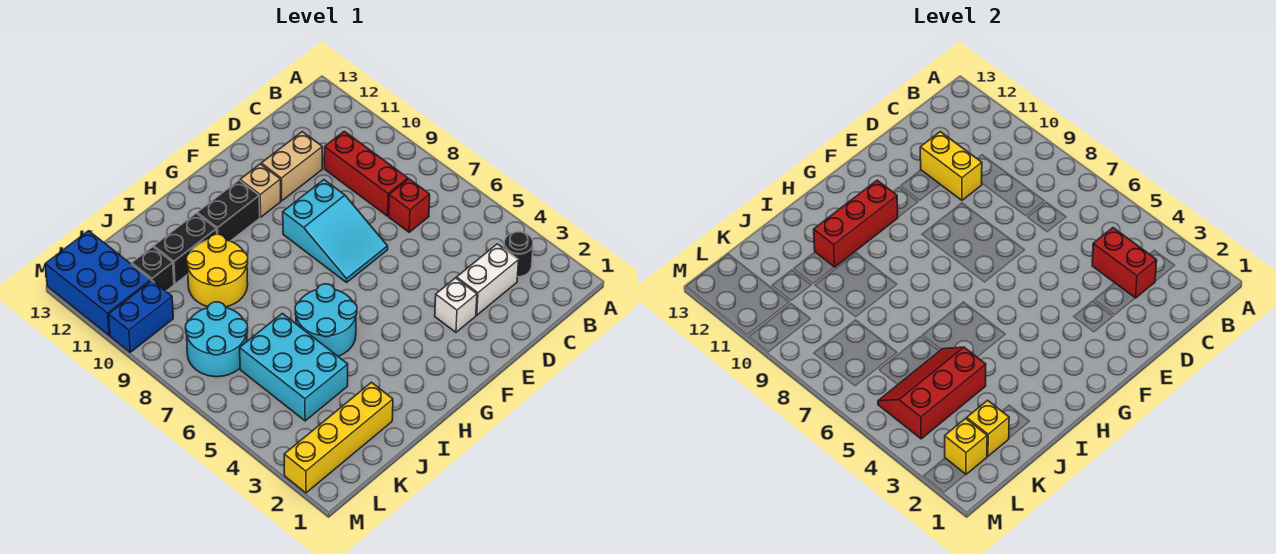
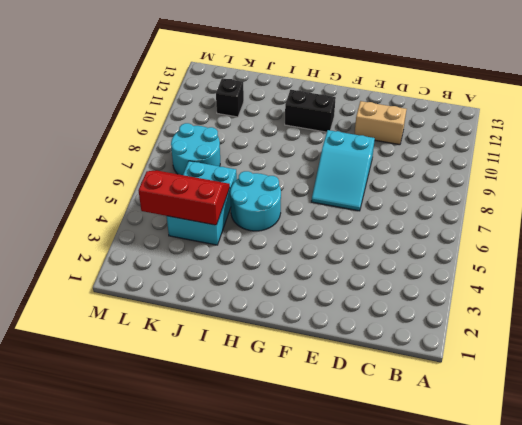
none -> black 1x1 round brick [504,232,533,277]
none -> white 1x2 brick [457,244,519,315]
none -> red 1x1 brick [389,179,430,232]

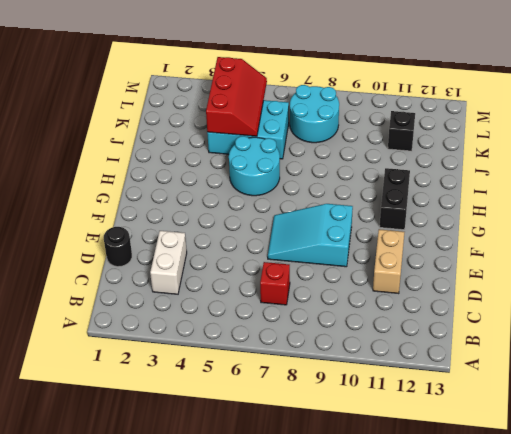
black 1x1 round brick [104,227,132,267] -> black 1x1 round brick moved to [504,232,533,277]
none -> red 1x3 brick [324,131,408,216]
none -> white 1x1 brick [435,278,477,332]
none -> tan 1x1 brick [240,164,281,217]

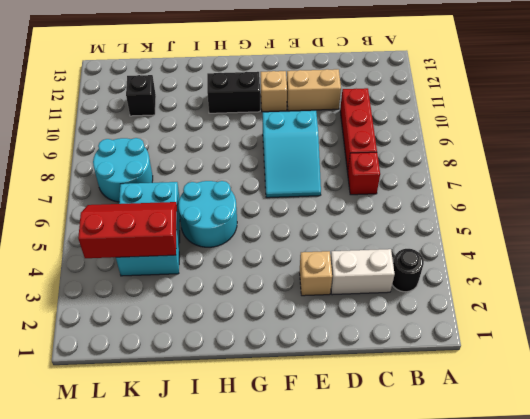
tan 1x1 brick [300,251,332,296] -> white 1x1 brick [435,278,477,332]
none -> yellow 2x2 round brick [186,234,248,307]
none -> black 1x2 brick [154,213,217,284]
none -> yellow 1x4 brick [284,382,393,493]

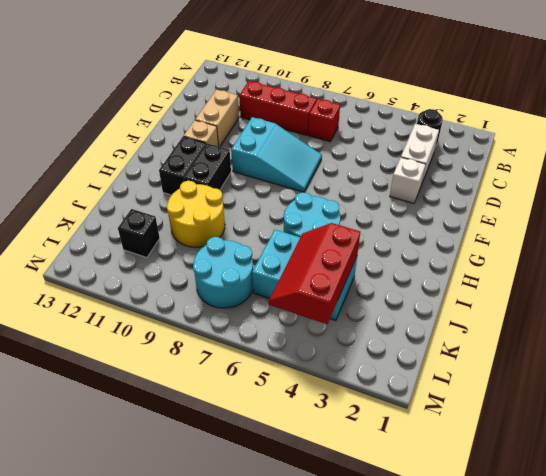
black 1x2 brick [184,143,231,190] -> black 1x2 brick moved to [154,213,217,284]
none -> yellow 1x4 brick [284,382,393,493]
none -> blue 1x2 brick [109,281,173,352]
none -> blue 2x3 brick [45,231,151,335]

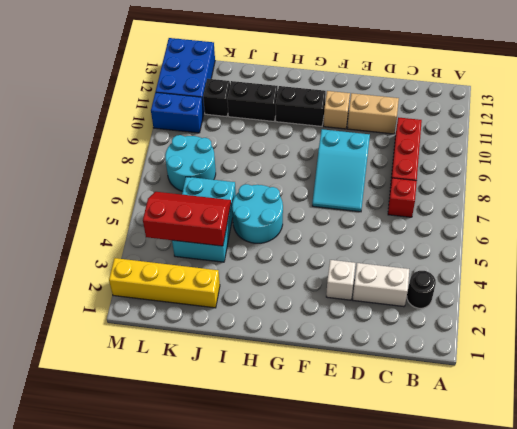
none -> yellow 2x2 round brick [186,234,248,307]
none -> red 1x2 brick [1092,228,1157,298]
none -> yellow 1x2 brick [920,132,982,200]

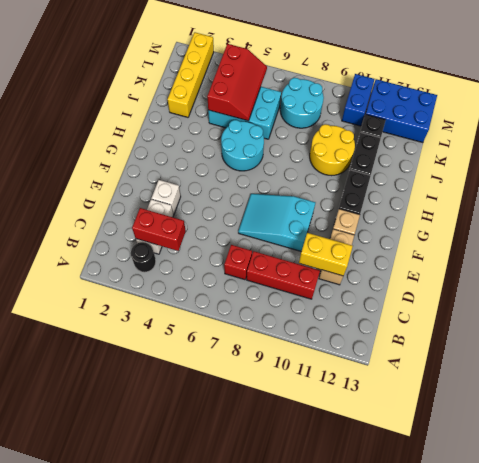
none -> red 1x3 brick [814,180,898,267]
none -> yellow 1x1 brick [967,400,1009,456]
none -> yellow 1x1 brick [945,418,987,474]

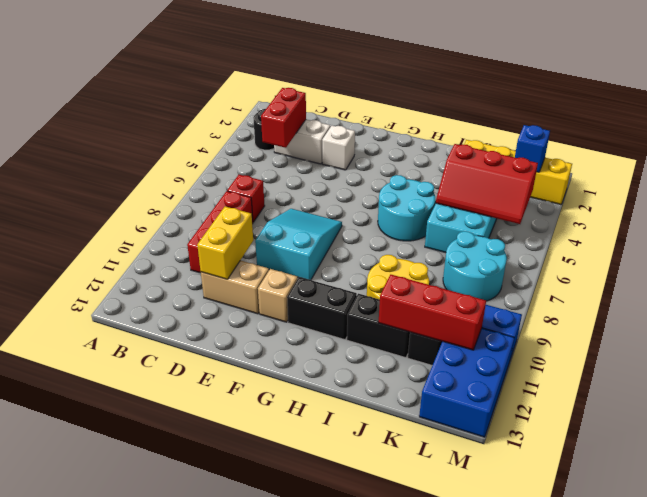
red 1x3 brick [378,275,486,350] -> red 1x3 brick moved to [814,180,898,267]
blue 1x1 brick [515,125,550,172] -> yellow 1x1 brick [945,418,987,474]
none -> yellow 1x1 brick [967,400,1009,456]

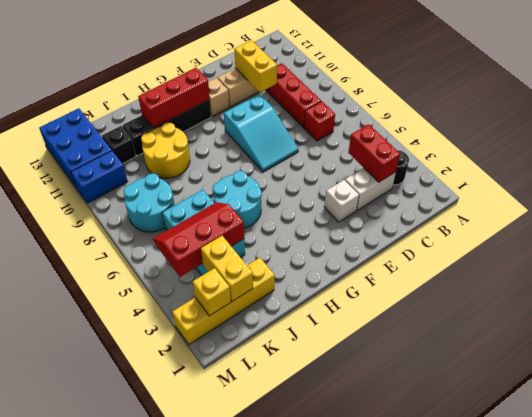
yellow 1x2 brick [201,236,253,301] -> yellow 1x1 brick [967,400,1009,456]

